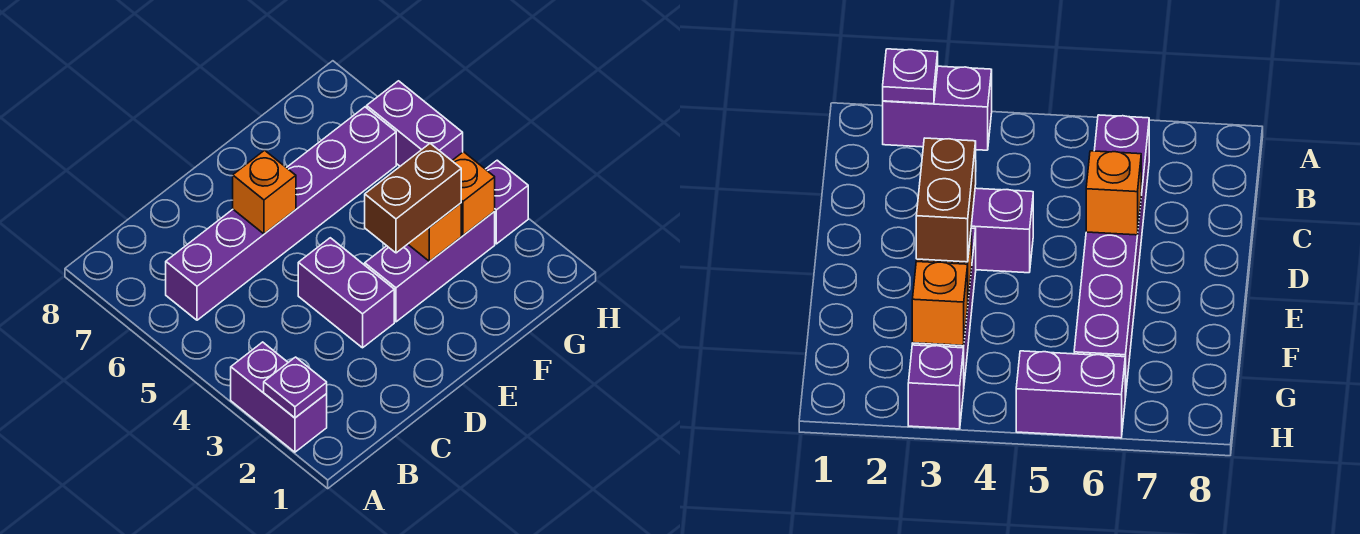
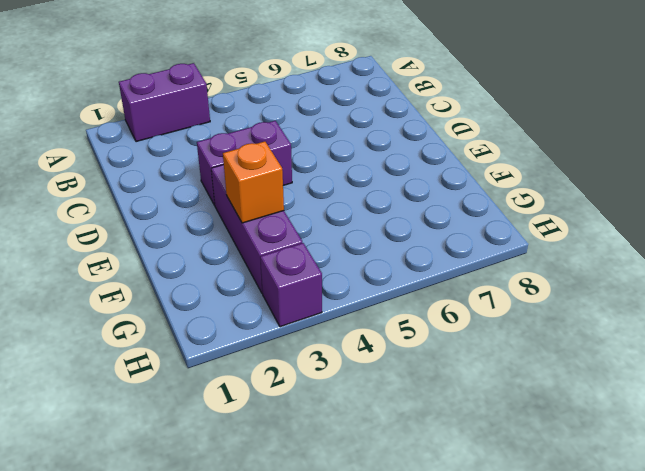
none -> purple 1x6 brick [166,107,396,320]
none -> purple 1x2 brick [367,81,463,166]

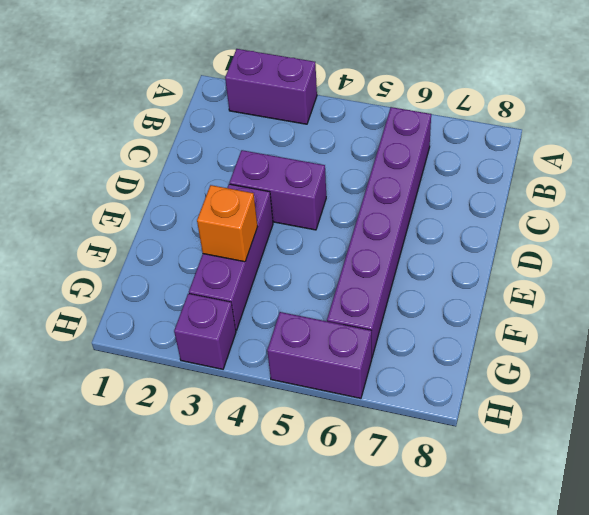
none -> purple 1x1 plate [264,357,327,418]
none -> orange 1x1 brick [233,150,296,234]

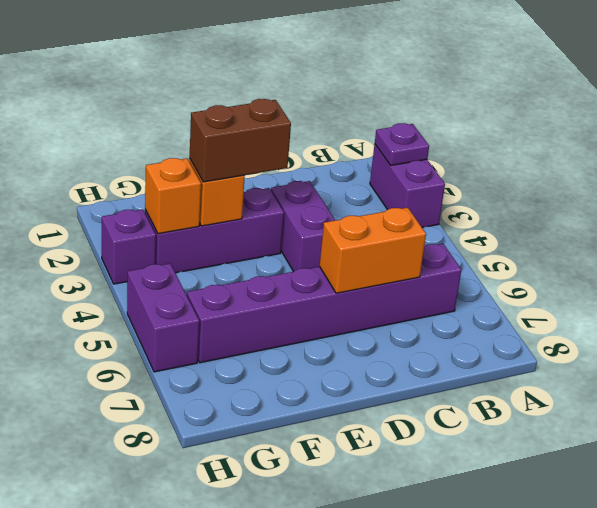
orange 1x2 brick [320,208,426,293] -> orange 1x1 brick [233,150,296,234]

